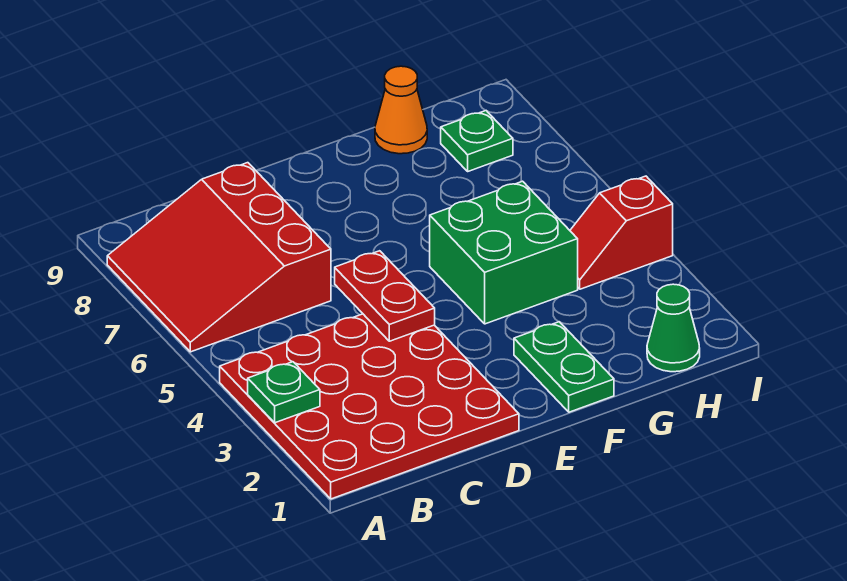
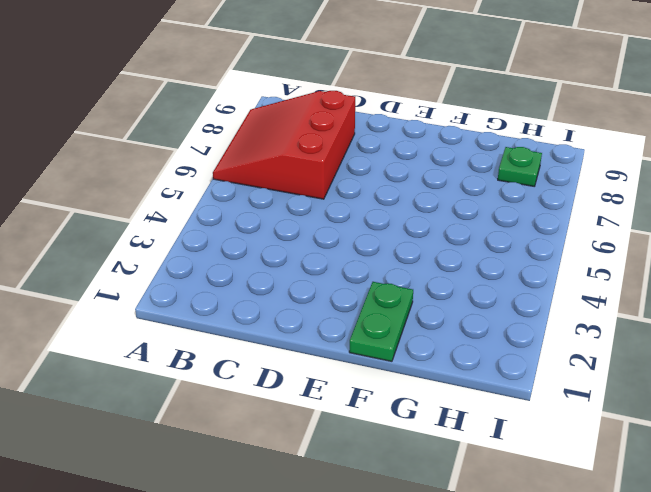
none -> red 4x4 plate [220,314,519,499]
none -> green 2x2 brick [430,181,578,324]

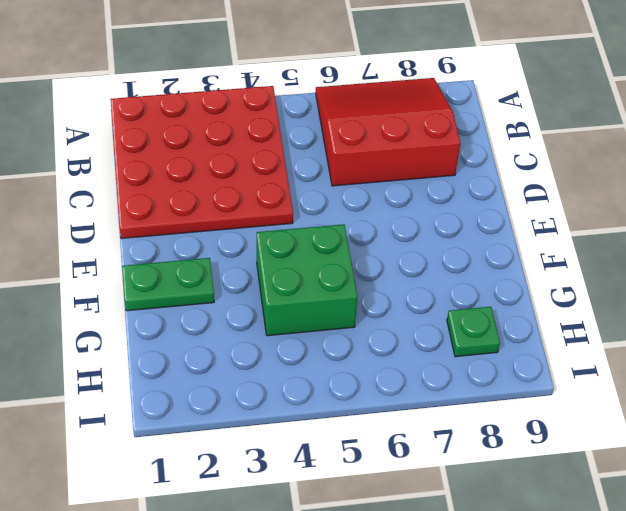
none -> orange 1x1 cone [375,66,427,154]
none -> green 1x1 cone [647,284,700,372]

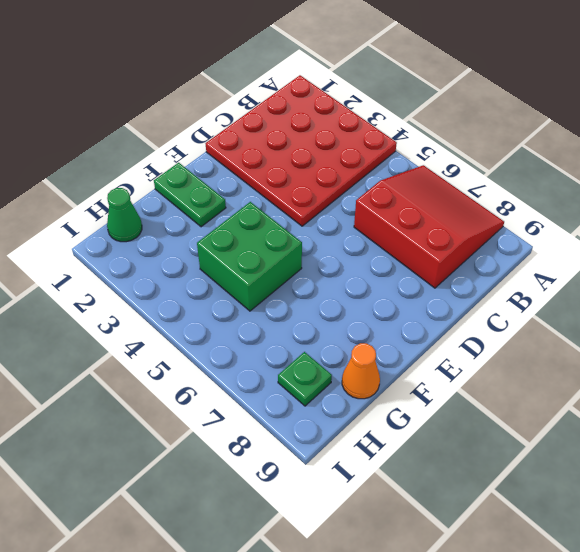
none -> red 1x2 slope [570,176,673,289]
none -> green 1x1 plate [248,362,320,423]

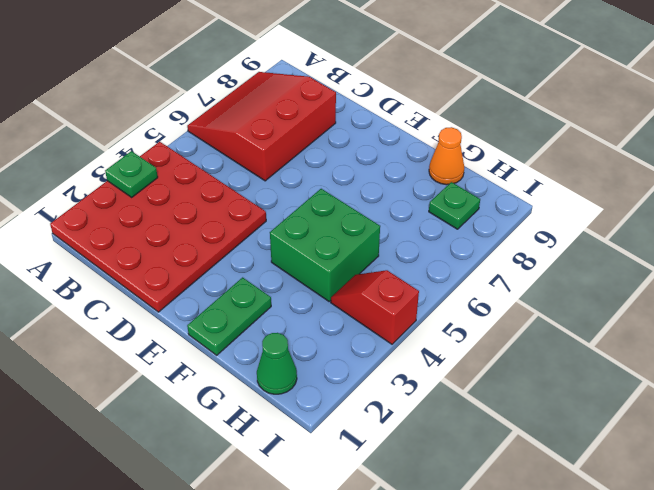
none -> red 1x2 plate [335,251,435,341]

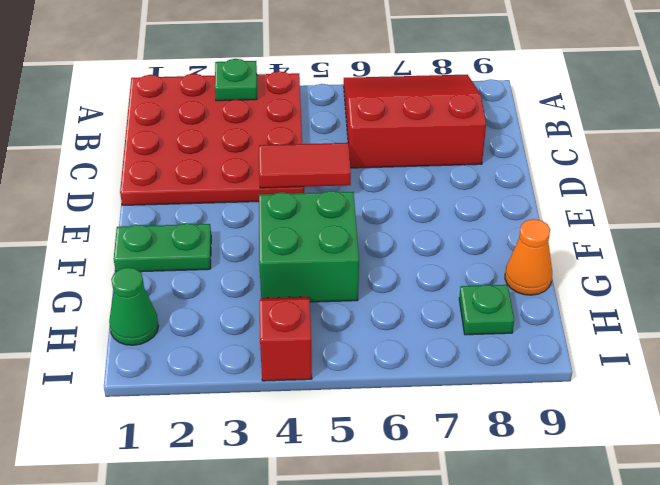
red 1x2 tile [259,143,351,188] -> red 1x2 plate [335,251,435,341]

